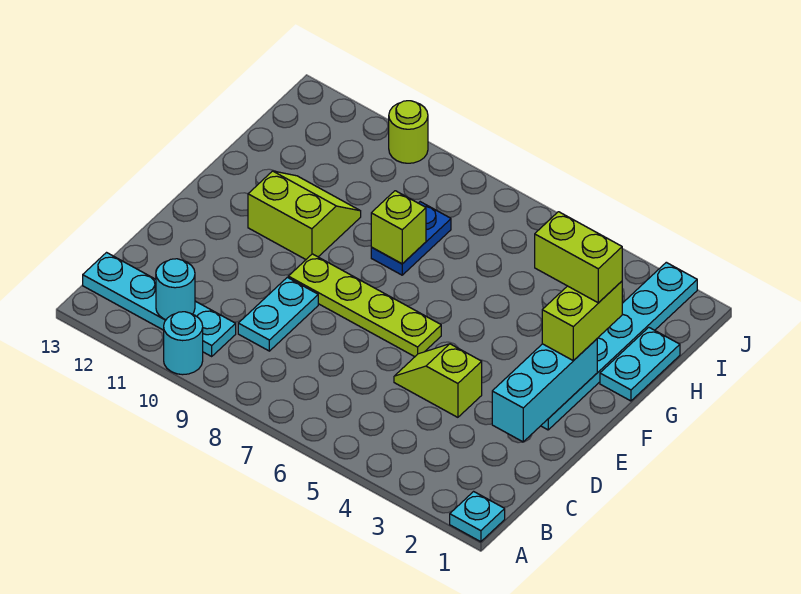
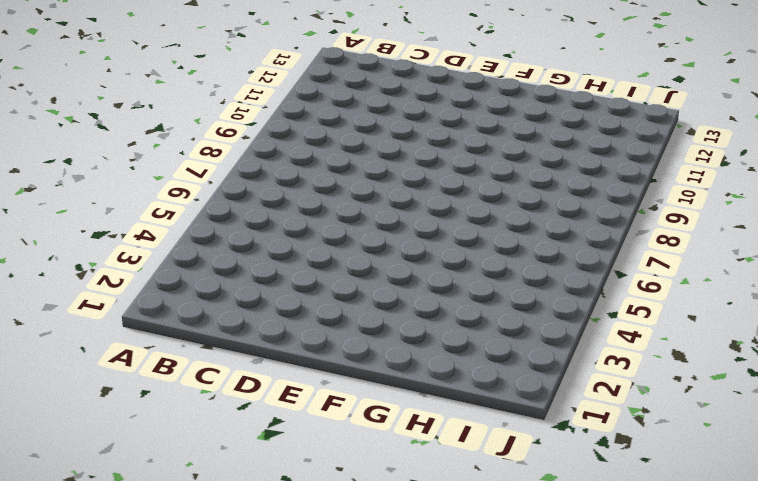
none -> cyan 1x1 plate [450,492,505,542]
none -> cyan 1x1 round brick [164,312,203,375]
none -> cyan 1x4 plate [83,253,236,356]

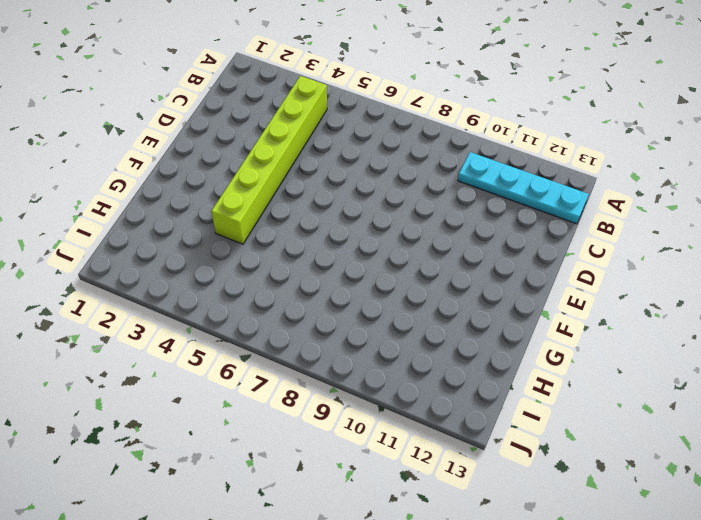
lime 1x6 brick [211,76,327,244] -> lime 1x2 slope [394,344,482,417]
none -> cyan 1x1 plate [450,492,505,542]
none -> cyan 1x1 round brick [164,312,203,375]
none -> cyan 1x2 plate [238,277,318,351]

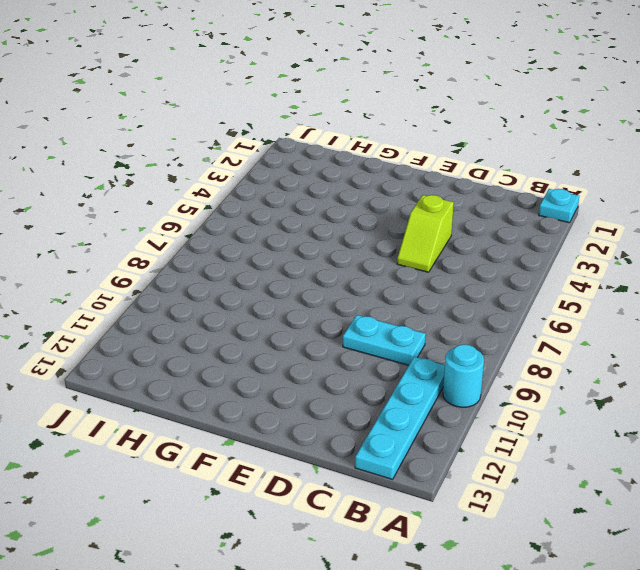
none -> cyan 1x6 plate [541,262,697,430]
none -> lime 1x4 plate [288,254,441,357]
none -> lime 2x2 slope [248,171,361,259]

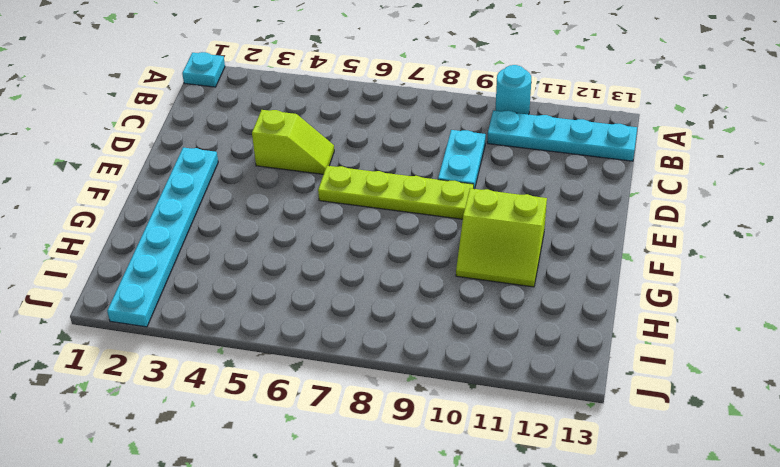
none -> cyan 1x2 plate [600,327,680,401]
none -> blue 1x2 plate [371,202,451,275]
none -> lime 1x1 round brick [389,101,428,163]

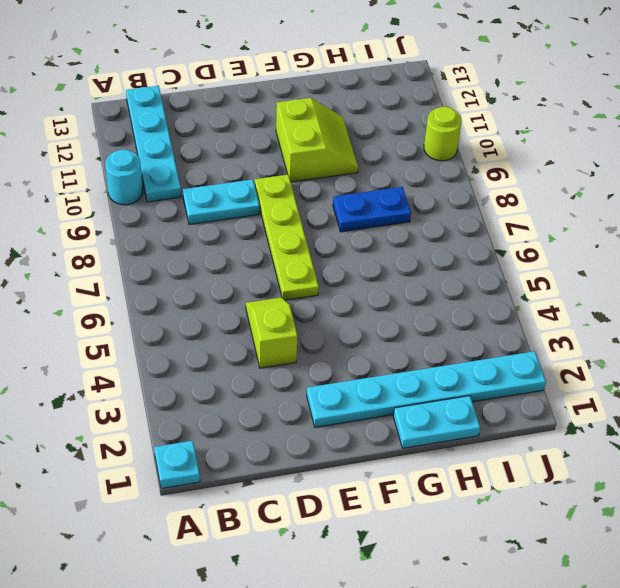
none -> cyan 1x1 round brick [156,259,195,320]
none -> cyan 1x3 brick [492,339,597,442]
none -> lime 1x1 brick [371,191,426,264]

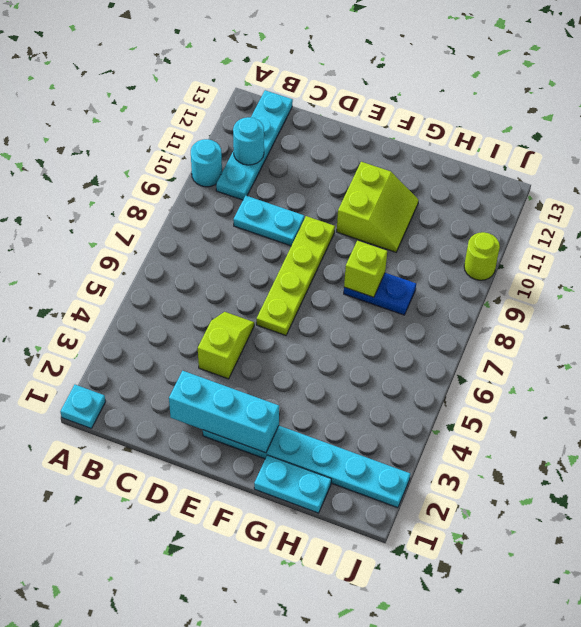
none -> lime 1x2 brick [542,281,622,361]
none -> lime 1x2 brick [535,212,622,303]

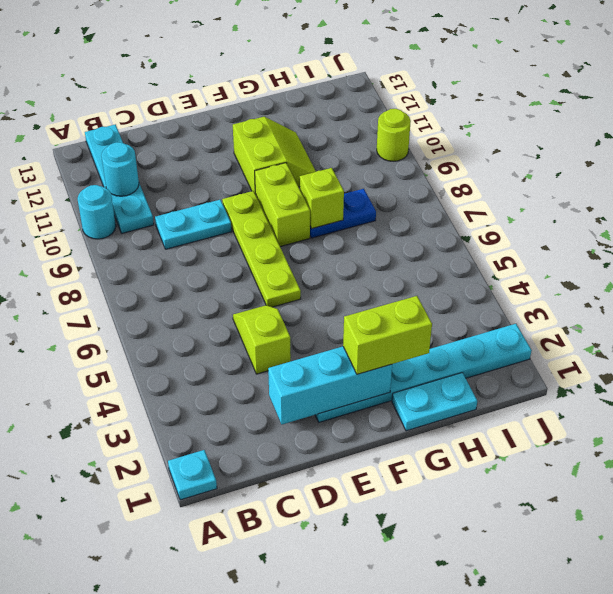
lime 1x2 brick [255,163,310,247] -> lime 1x2 brick moved to [535,212,622,303]

